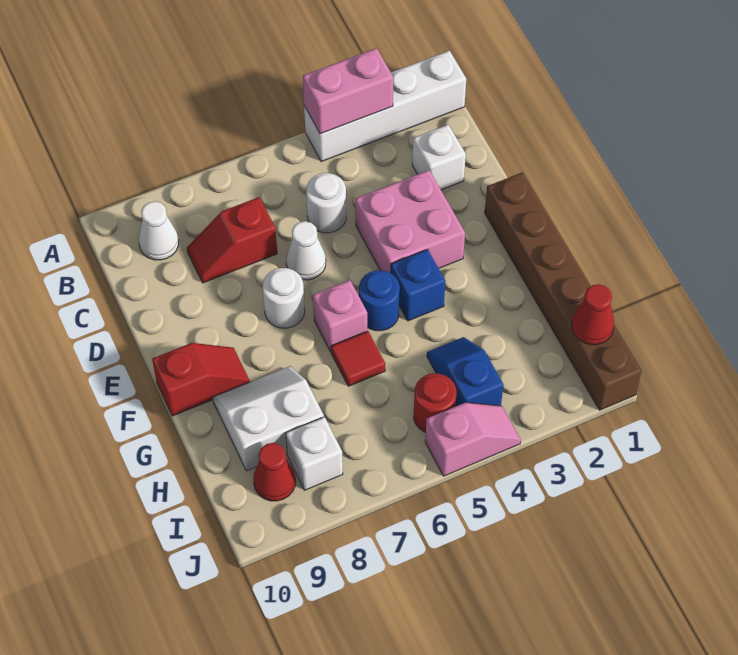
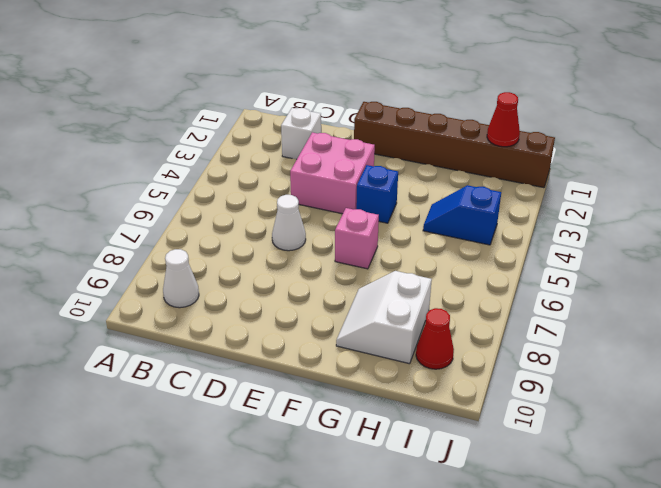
none -> white 1x4 brick [304,51,466,162]
none -> white 1x1 round brick [306,173,346,233]
none -> red 1x2 slope [187,197,277,283]

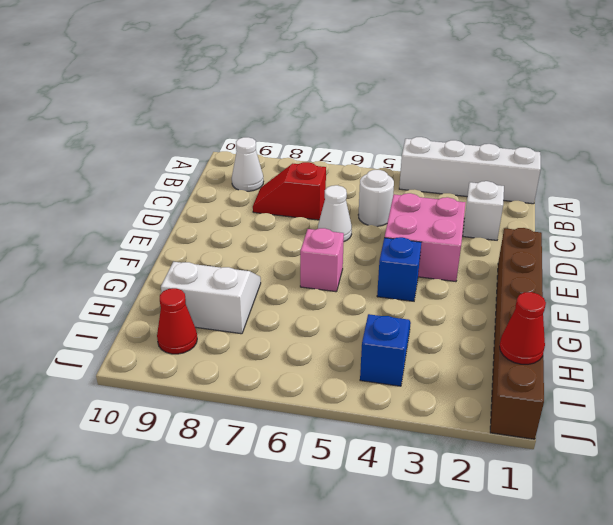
none -> white 1x1 round brick [262,268,305,328]
none -> blue 1x1 round brick [359,270,400,331]
none -> red 1x2 slope [152,343,250,416]

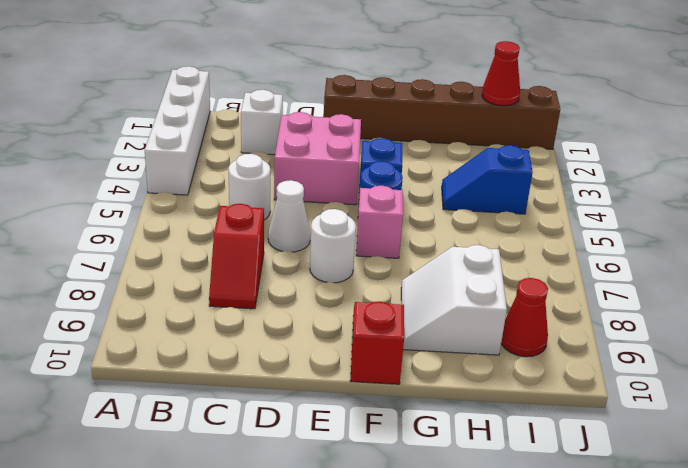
none -> white 1x1 cone [139,201,179,260]
none -> red 1x1 tile [331,331,385,386]
none -> red 1x1 round brick [414,373,456,432]

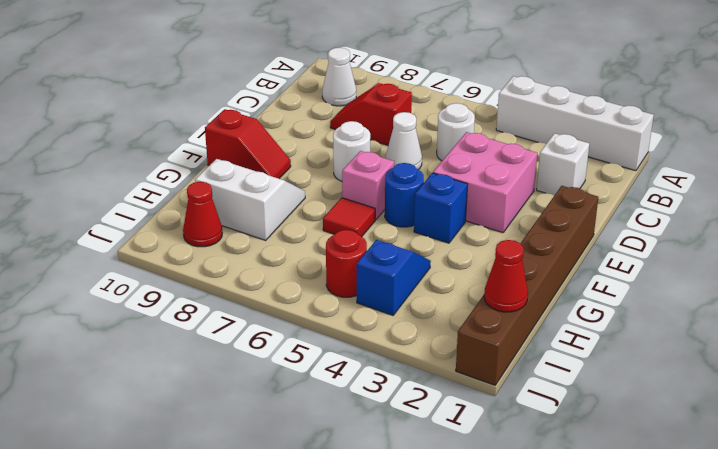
none -> white 1x1 brick [286,417,343,490]
none -> pink 1x2 slope [425,402,521,476]
none -> pink 1x2 brick [303,48,393,134]

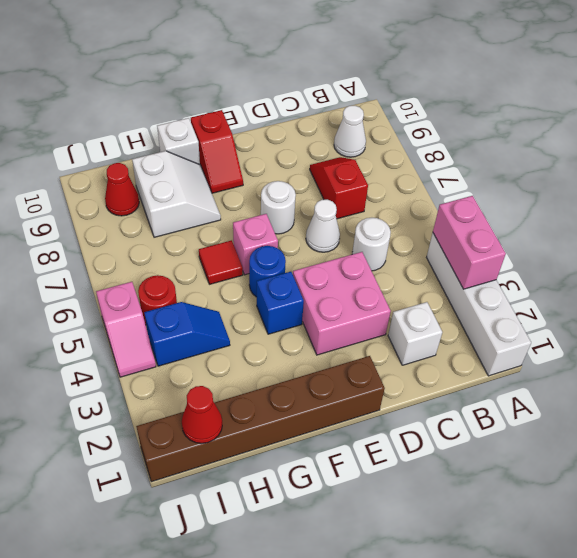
white 1x1 brick [157,118,200,165] -> white 1x1 brick moved to [286,417,343,490]

